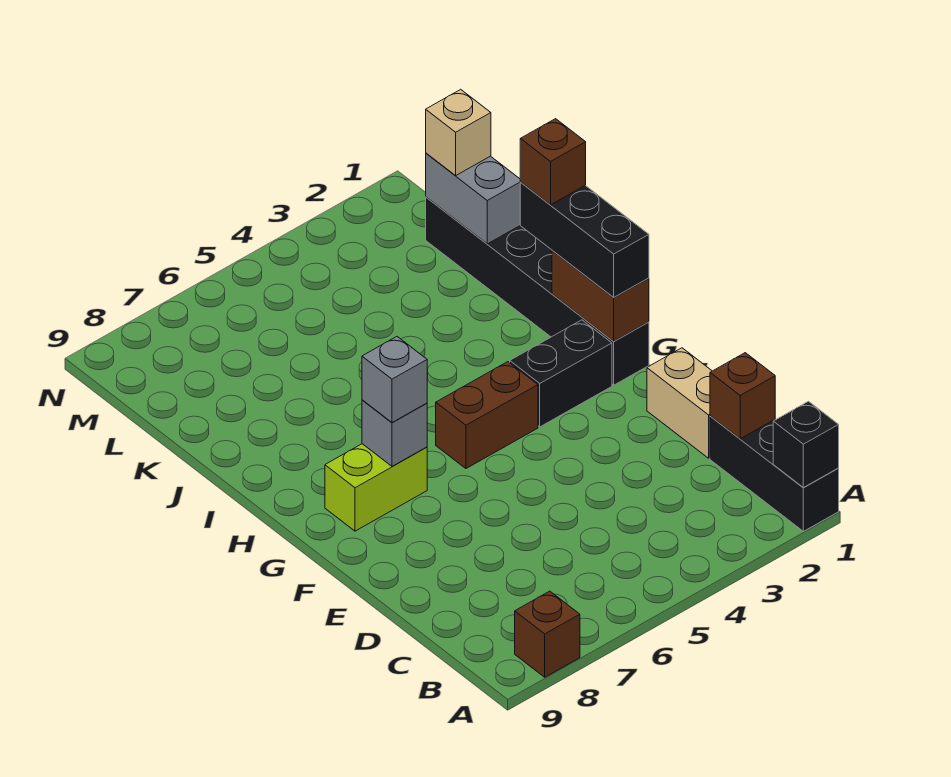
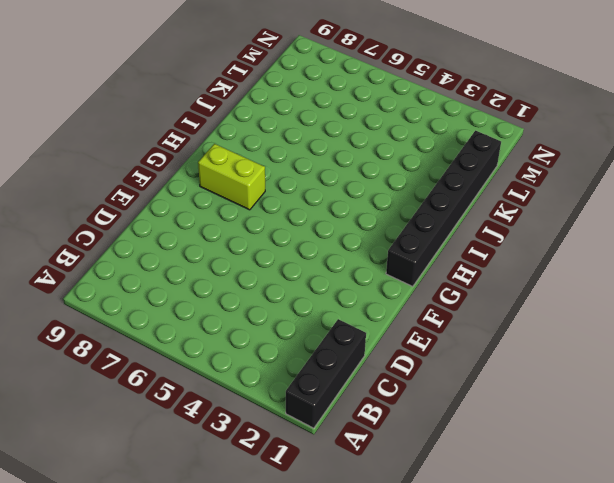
none -> brown 1x1 brick [515,591,580,677]
none -> tan 1x2 brick [647,348,712,458]
none -> black 1x2 brick [510,320,612,427]

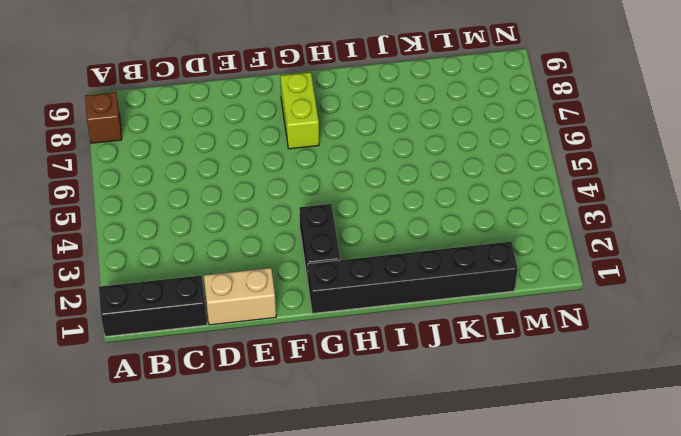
none -> brown 1x2 brick [436,362,538,468]
none -> black 1x1 brick [773,401,839,488]
none -> brown 1x1 brick [710,353,775,439]

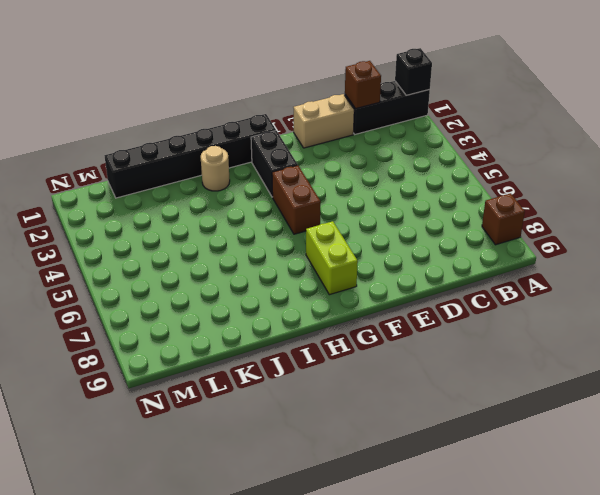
tan 1x1 round brick [201,146,230,191] -> none
none -> brown 1x2 brick [552,250,649,341]
none -> grey 1x1 brick [362,400,427,466]
none -> grey 1x2 brick [426,153,521,244]

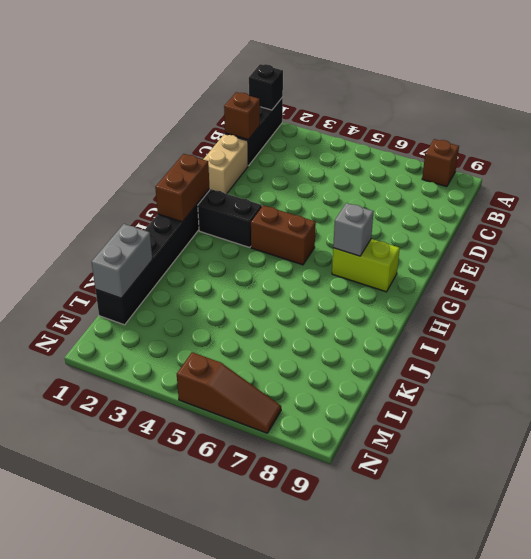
brown 1x3 slope [177,352,281,433] -> none
none -> black 1x3 brick [520,183,649,297]
none -> grey 1x1 brick [362,337,427,422]
none -> tan 1x1 brick [426,89,491,175]

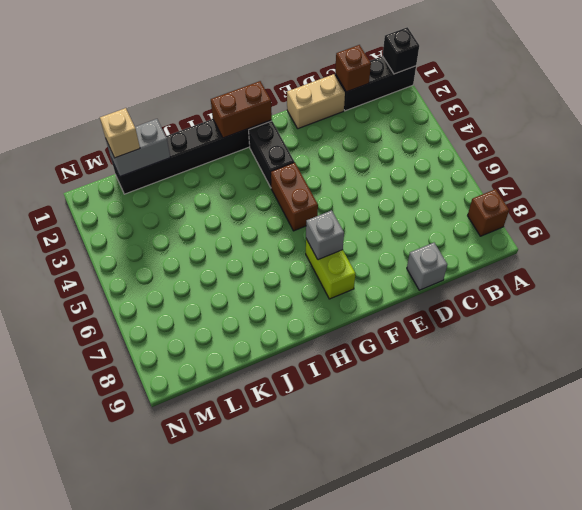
grey 1x1 brick [407,243,447,290] -> grey 1x1 brick moved to [362,337,427,422]
none -> black 1x3 brick [520,183,649,297]
none -> brown 1x1 brick [520,119,586,205]

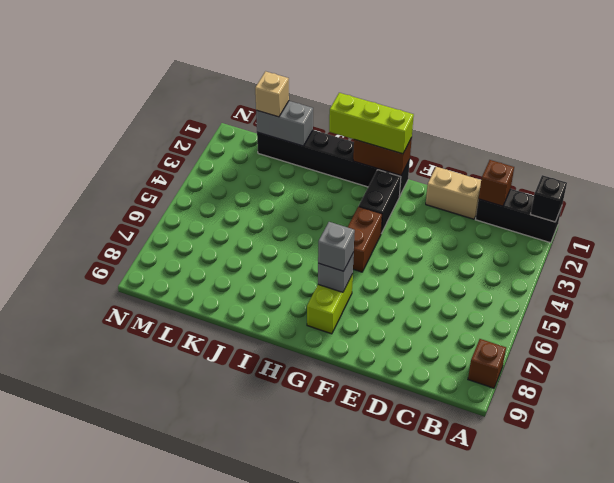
lime 1x3 brick [329,93,414,154] -> black 1x3 brick [520,183,649,297]
none -> brown 1x1 brick [520,119,586,205]

